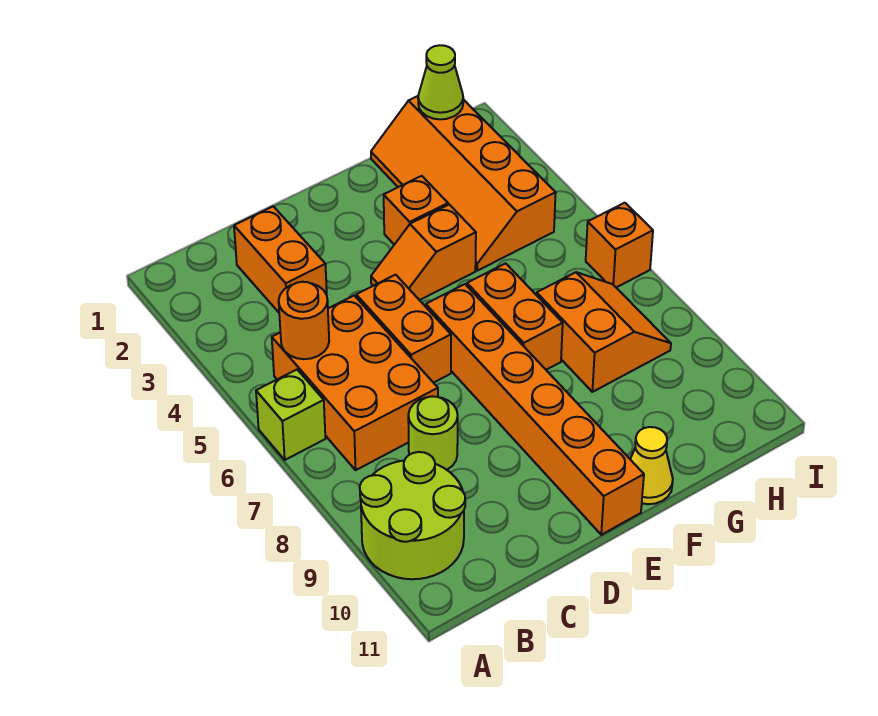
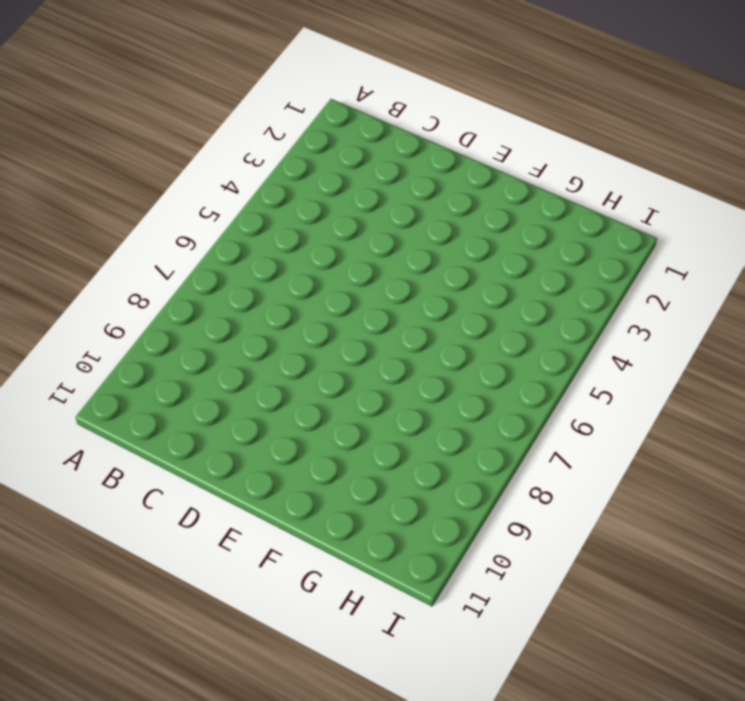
none -> lime 1x1 brick [256,370,325,460]
none -> lime 2x2 round brick [360,452,465,579]
none -> orange 2x3 brick [272,296,438,470]

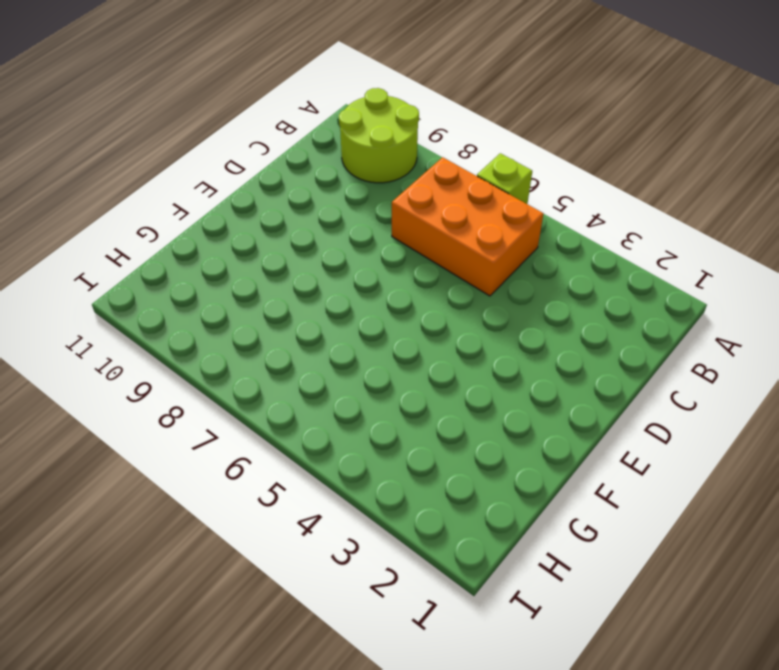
none -> orange 1x2 brick [234,206,327,312]
none -> lime 1x1 round brick [408,396,458,470]
none -> orange 1x2 brick [356,275,451,383]

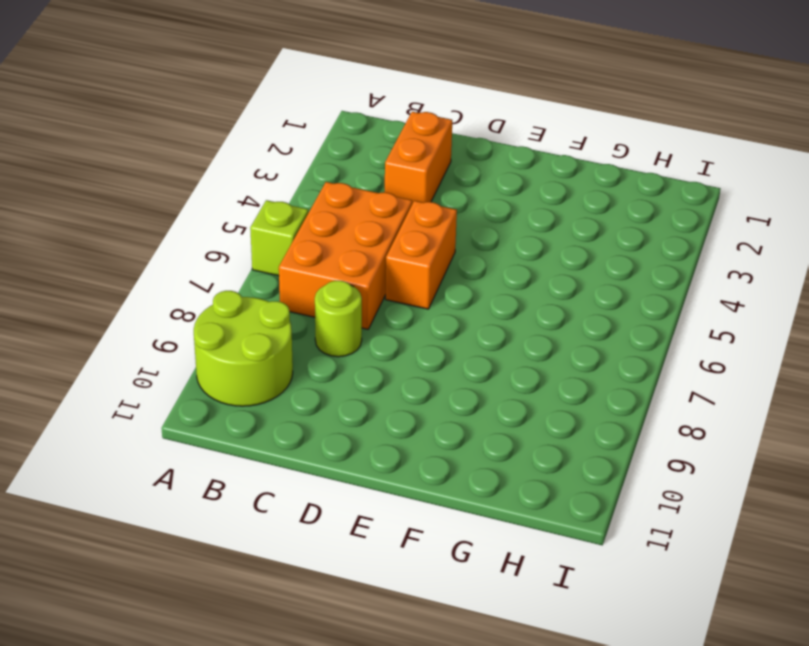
none -> orange 1x2 slope [371,205,476,300]
none -> orange 1x6 brick [426,284,644,535]
none -> orange 1x1 brick [384,176,448,245]

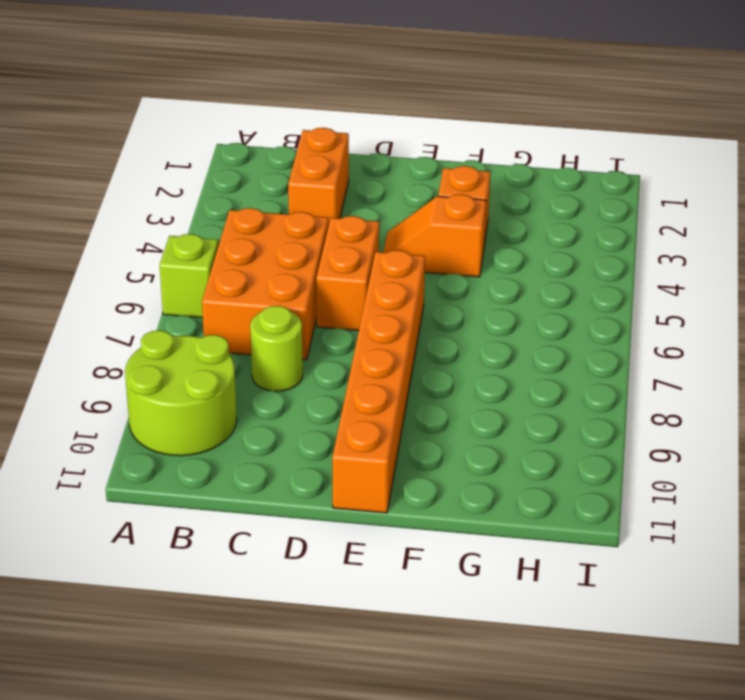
none -> orange 1x2 brick [467,263,563,370]
none -> yellow 1x1 cone [630,427,673,504]
none -> orange 2x4 slope [371,96,556,271]

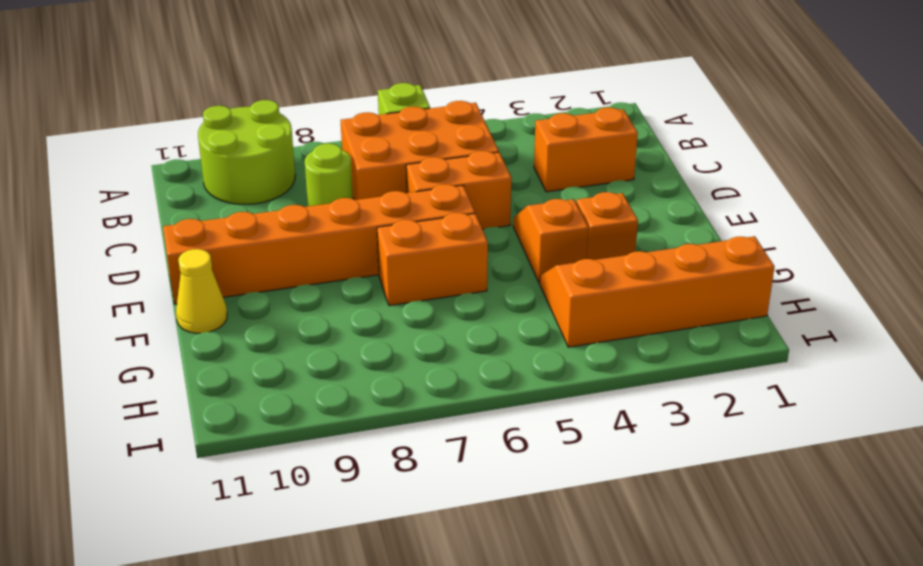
none -> orange 2x2 slope [537,272,671,392]
none -> orange 1x1 brick [586,203,653,287]
none -> orange 1x1 round brick [279,282,329,359]

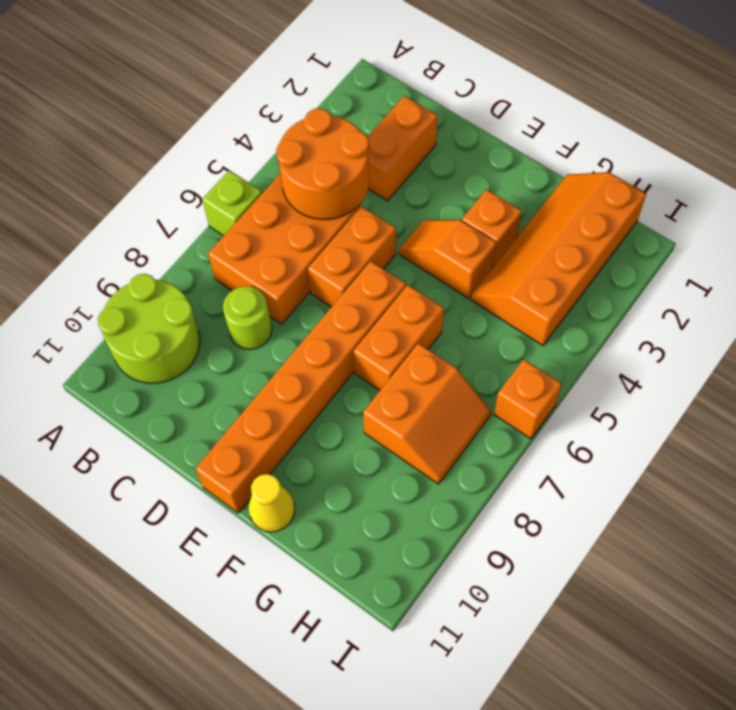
orange 2x2 round brick [276,108,369,220] -> orange 1x1 round brick [279,282,329,359]
none -> lime 1x1 cone [418,45,463,119]

